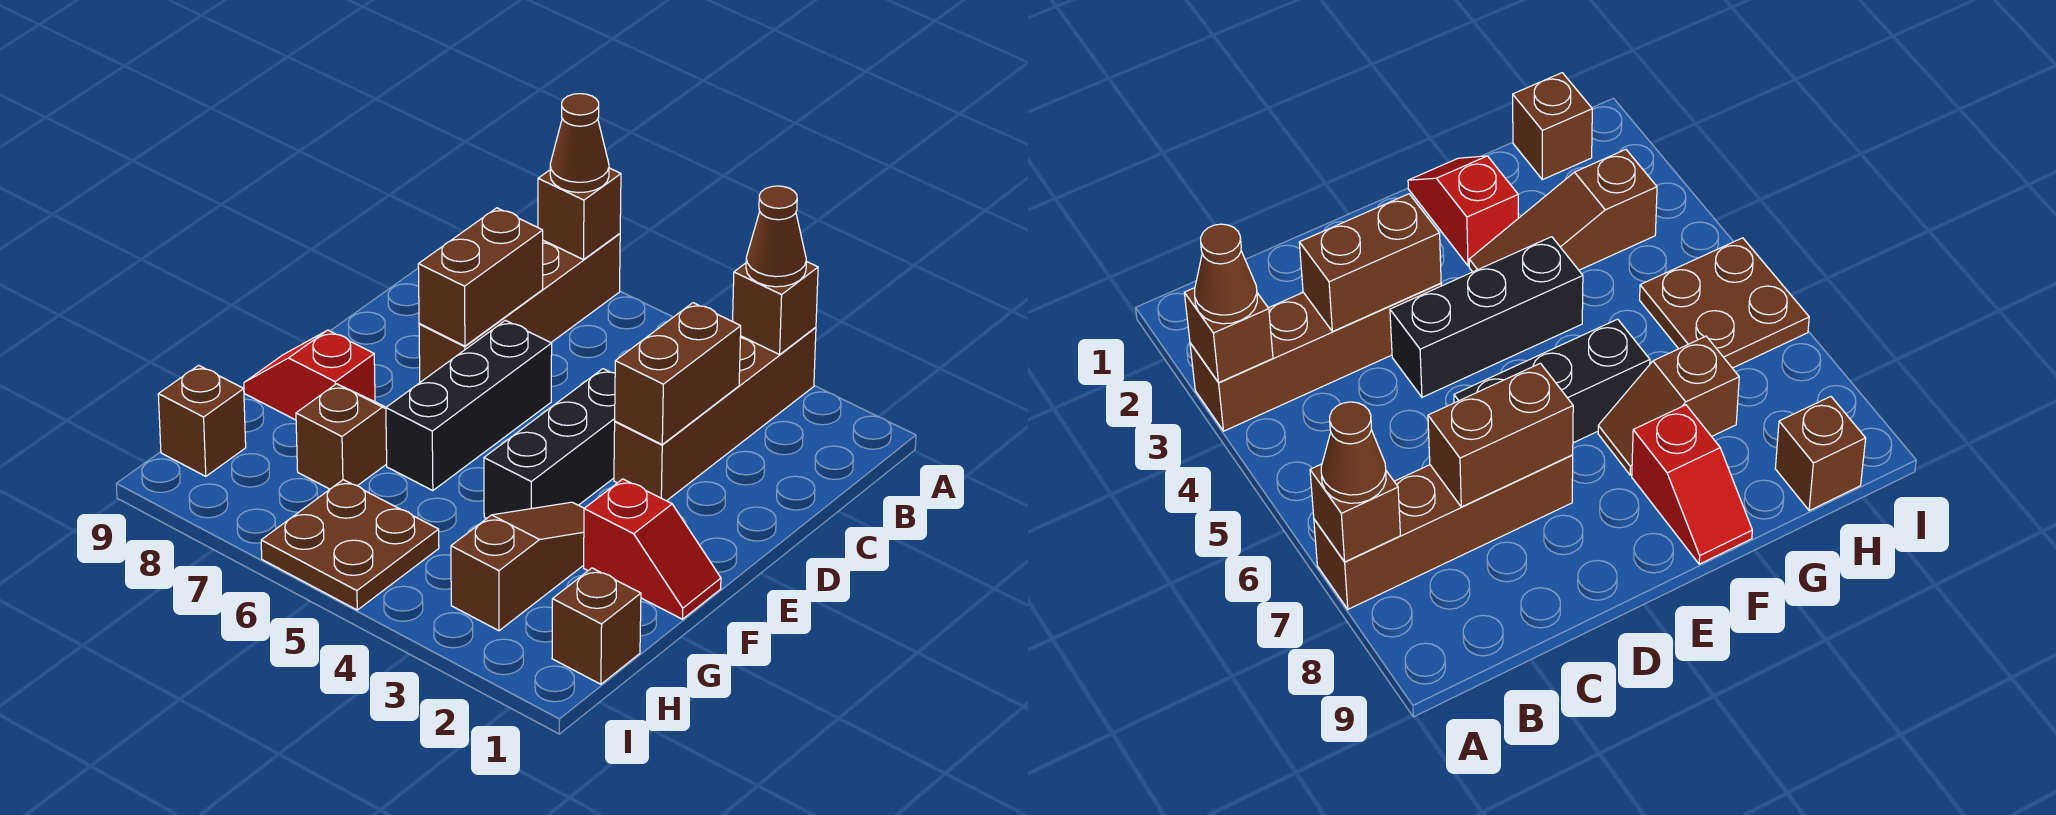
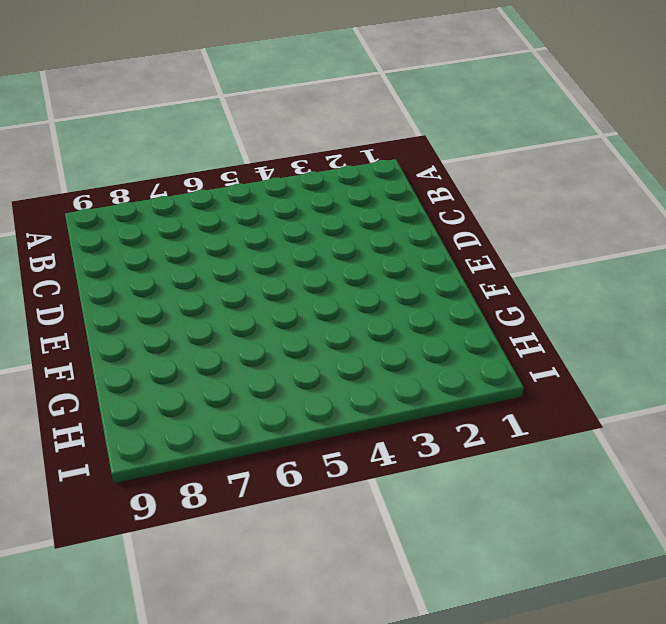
none -> brown 1x4 brick [614,327,816,501]
none -> brown 1x4 brick [419,234,620,382]
none -> black 1x3 brick [484,369,615,519]

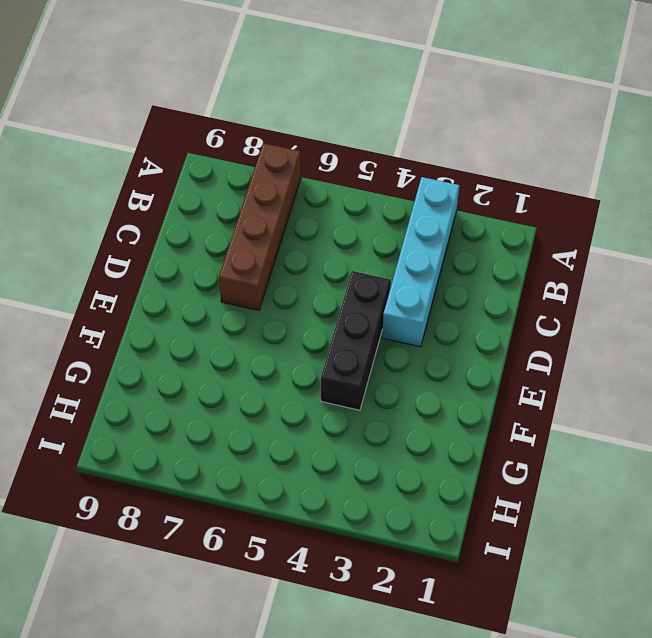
cyan 1x4 brick [382,177,459,347] -> brown 1x4 brick [614,327,816,501]
none -> black 1x3 brick [386,320,552,491]
none -> red 1x2 slope [584,479,721,619]
none -> brown 1x3 slope [451,502,584,631]

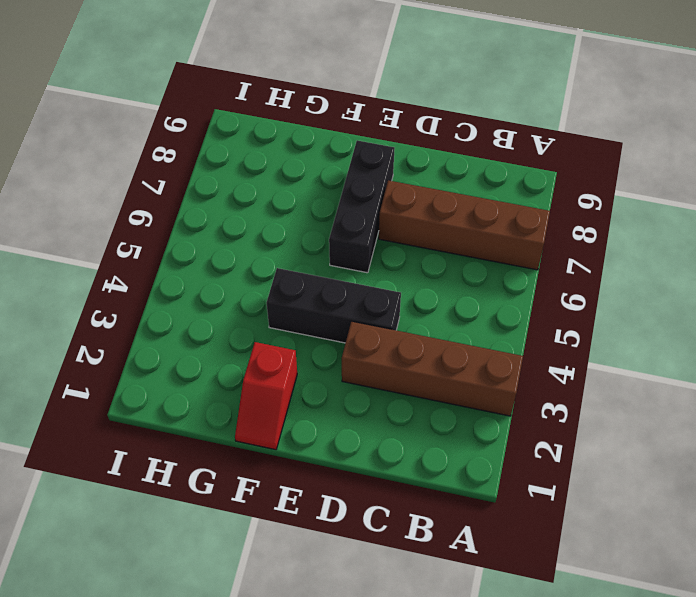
black 1x3 brick [329,140,395,273] -> black 1x3 brick turned to [386,320,552,491]
none -> brown 1x3 slope [451,502,584,631]
none -> brown 1x2 slope [296,384,387,489]
none -> red 1x2 slope [244,330,375,420]

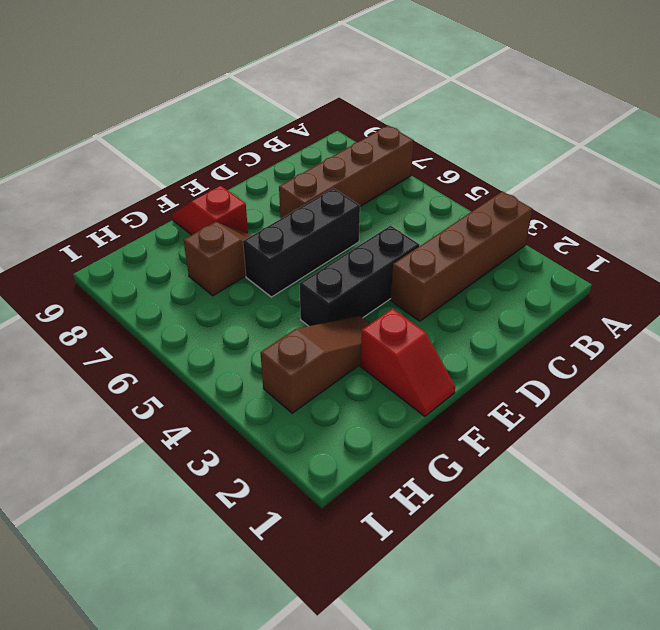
none -> brown 1x1 brick [552,568,641,684]
none -> brown 2x2 plate [261,480,439,610]
none -> brown 1x1 brick [158,365,246,476]

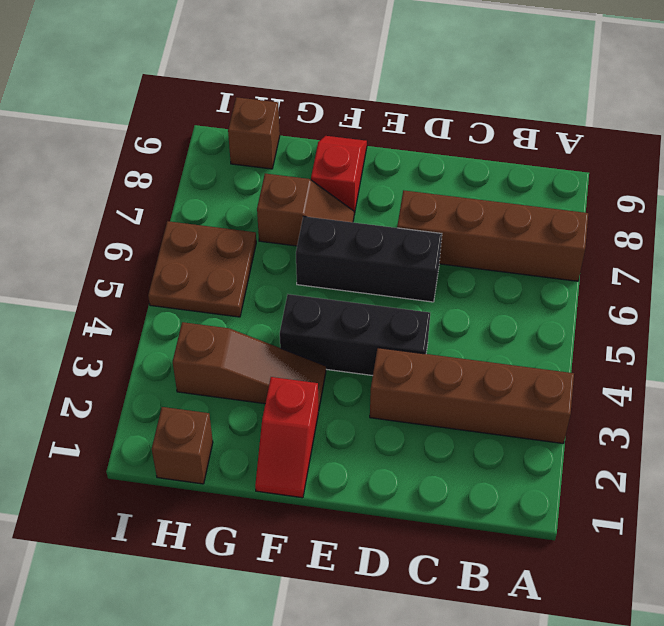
none -> brown 1x1 brick [733,261,818,355]
none -> brown 1x1 brick [538,168,621,260]
none -> brown 1x2 brick [615,303,741,444]

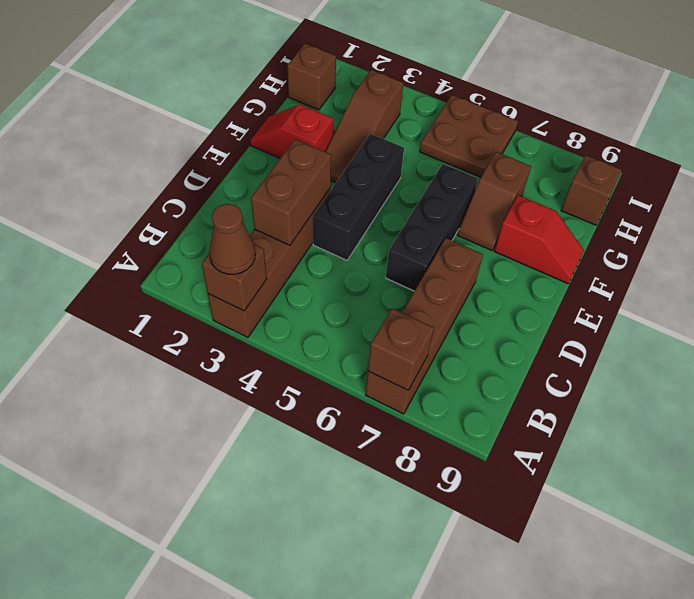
none -> brown 1x2 brick [418,208,543,346]
none -> brown 1x1 cone [550,94,609,193]

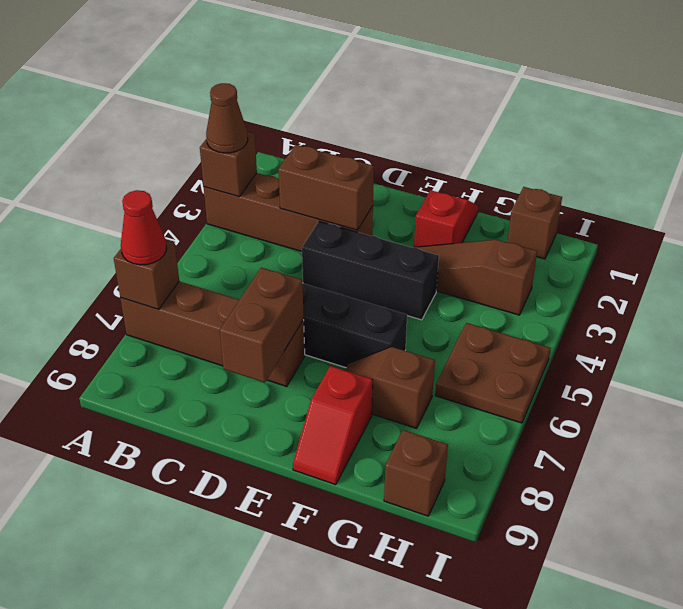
red 1x1 cone [121,190,166,265] -> brown 1x1 cone [550,94,609,193]
brown 1x2 brick [220,268,304,383] -> brown 1x2 brick turned to [418,208,543,346]

